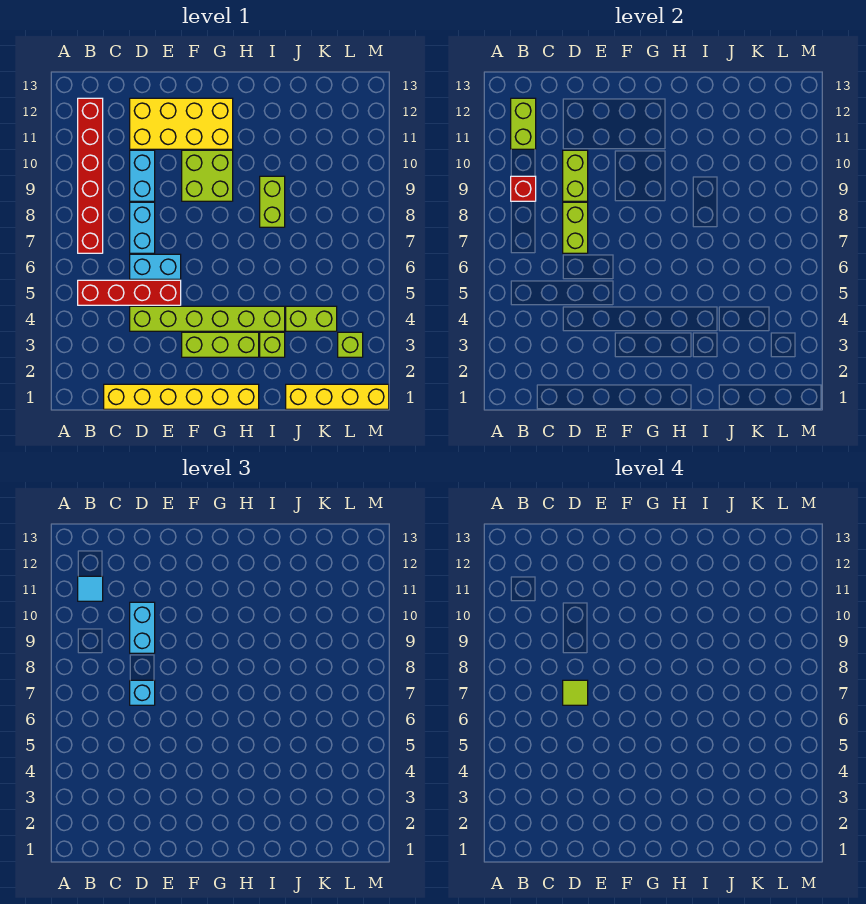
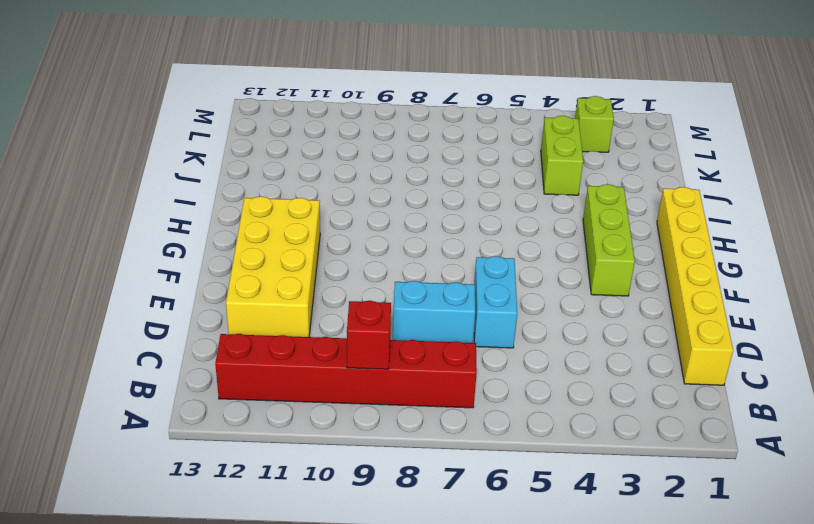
none -> red 1x4 brick [78,280,181,305]
none -> lime 1x6 brick [130,306,285,331]
none -> cyan 1x2 brick [130,150,155,201]

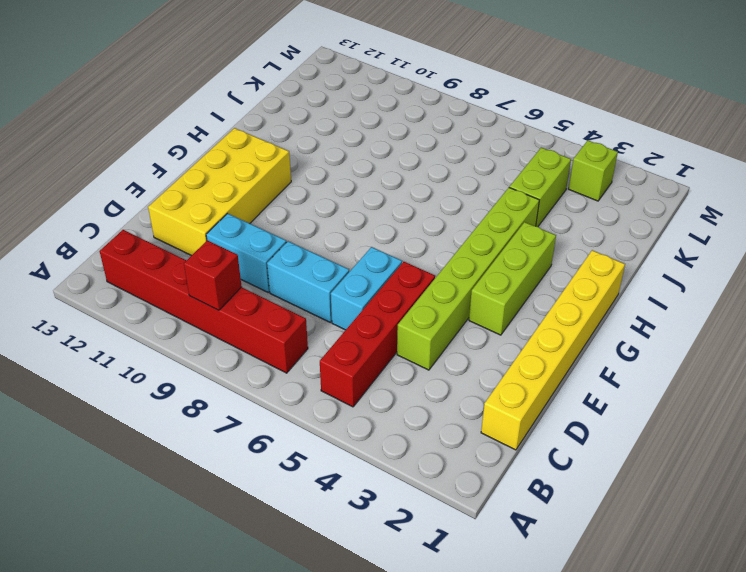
none -> lime 2x2 brick [182,150,233,201]
none -> lime 1x1 brick [260,332,285,357]
none -> lime 1x2 brick [260,176,285,227]

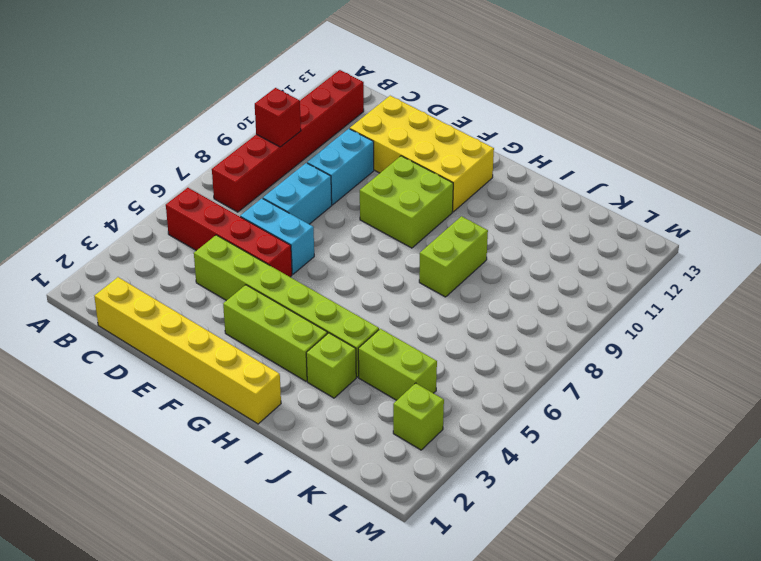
none -> yellow 1x4 brick [286,384,389,409]
none -> lime 1x2 brick [511,98,536,149]
none -> lime 1x2 brick [563,202,588,253]

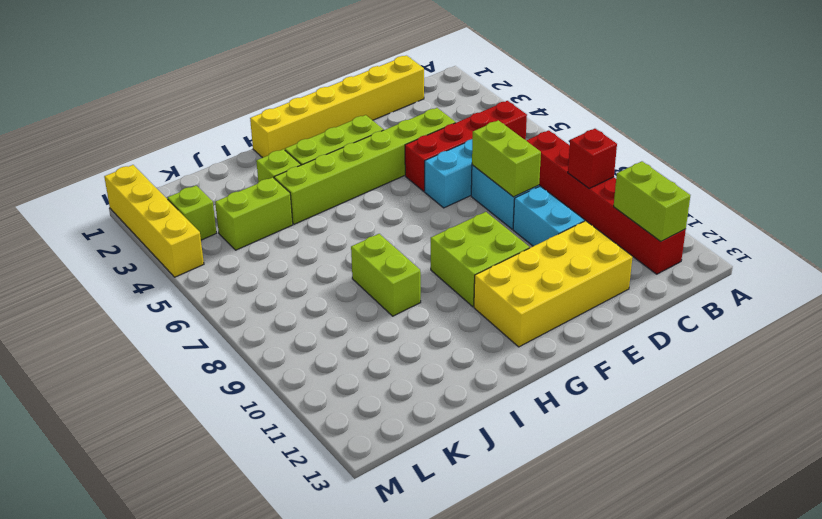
yellow 1x4 brick [104,165,204,277] -> yellow 1x4 brick turned to [286,384,389,409]
none -> lime 1x2 brick [563,150,588,201]
none -> cyan 1x1 tile [78,576,103,601]
none -> cyan 1x1 brick [130,680,155,705]

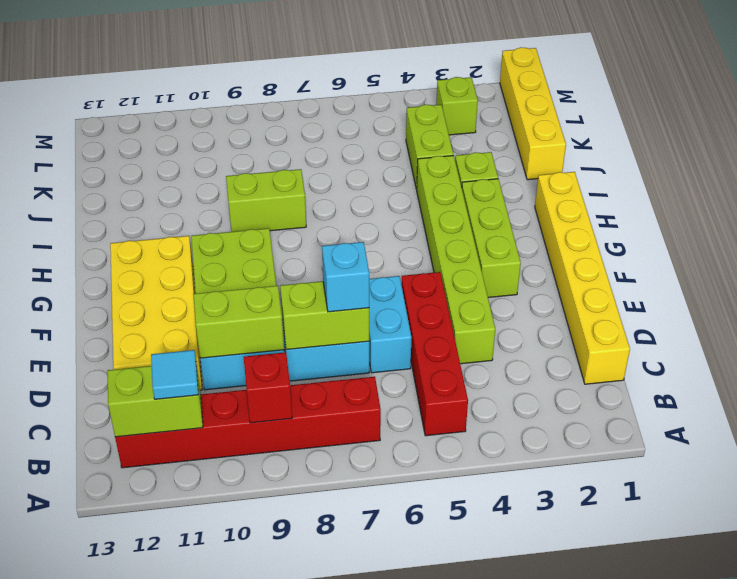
none -> cyan 1x2 brick [130,602,155,653]
none -> lime 1x1 tile [563,680,588,705]

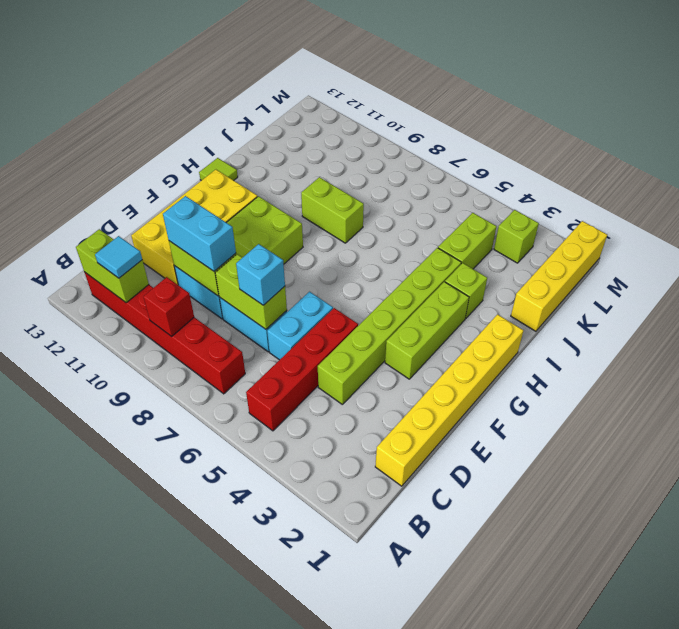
lime 1x1 tile [199,158,238,180] -> lime 1x1 tile moved to [563,680,588,705]

